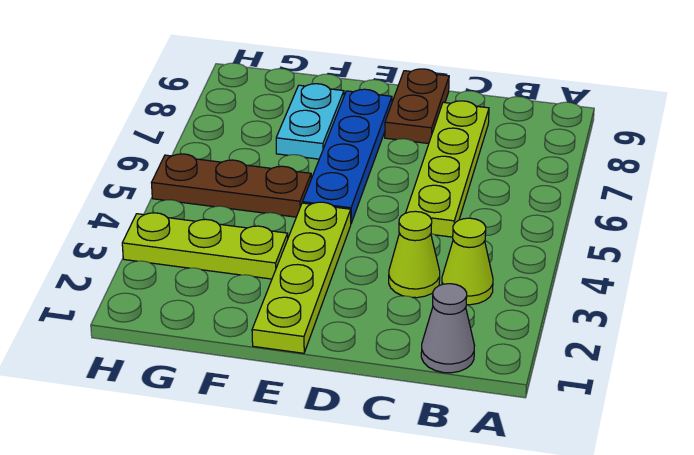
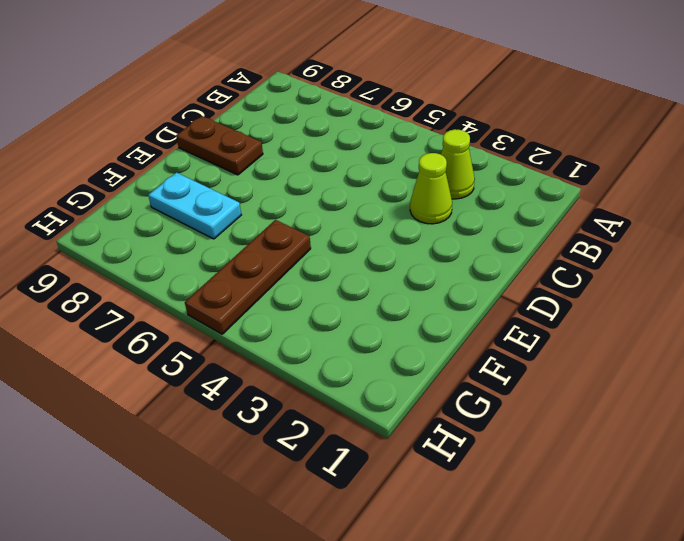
none -> grey 1x1 cone [421,284,475,373]
none -> lime 1x4 plate [406,101,489,237]

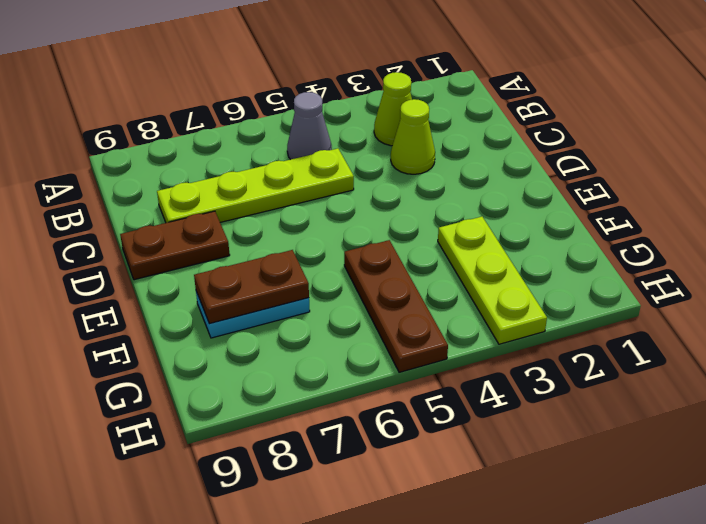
grey 1x1 cone [287,92,332,160] -> grey 1x1 cone moved to [421,284,475,373]
brown 1x2 plate [194,250,309,324] -> none
none -> lime 1x4 plate [252,202,351,353]
none -> blue 1x4 plate [303,89,392,223]

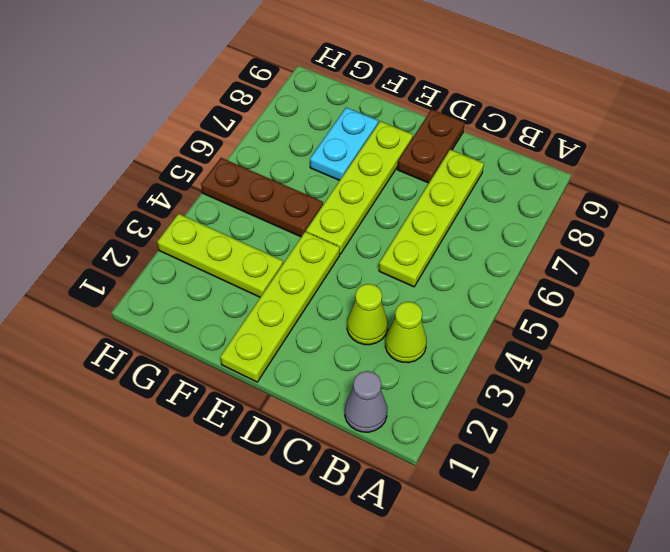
lime 1x4 plate [306,121,413,254] -> blue 1x4 plate [303,89,392,223]

